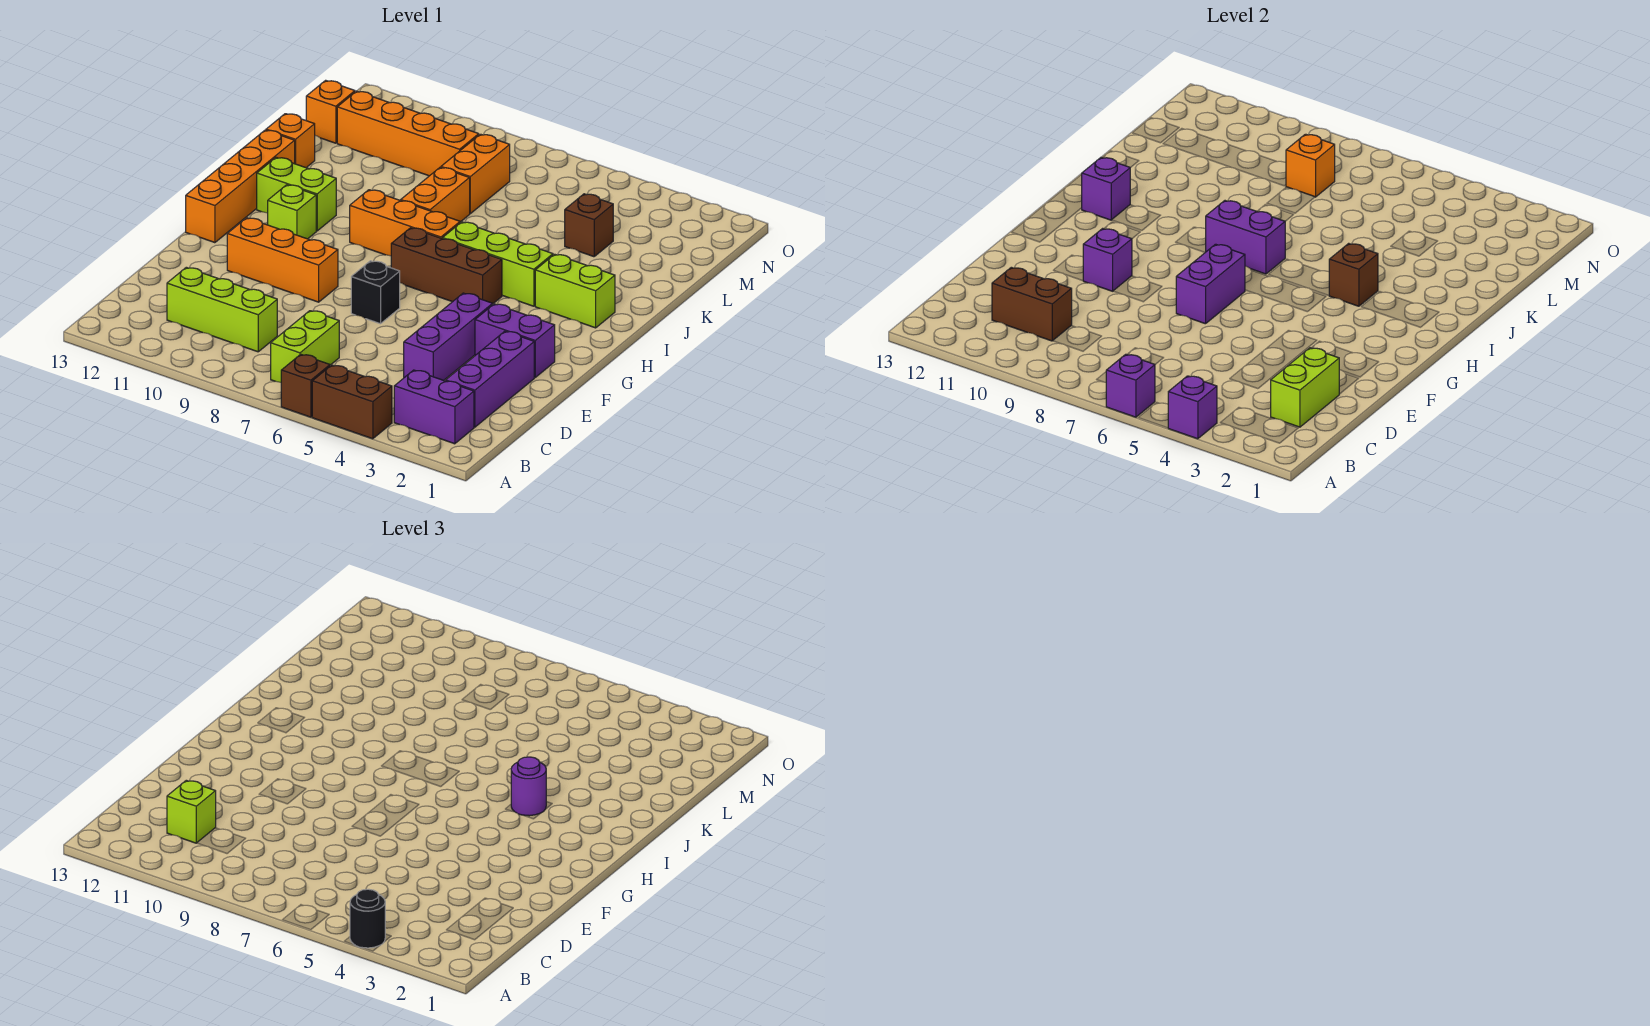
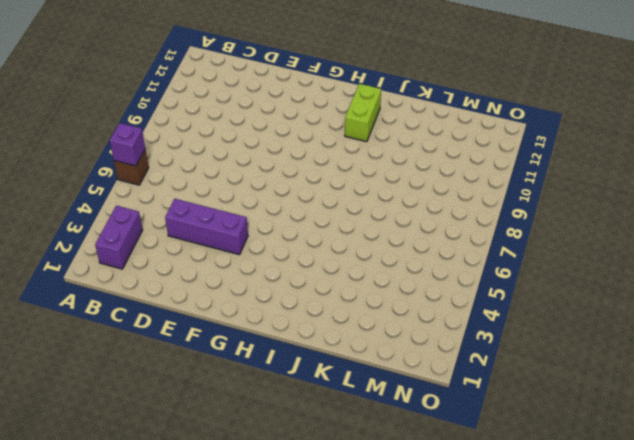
none -> brown 1x2 brick [312,365,392,439]
none -> lime 1x2 brick [271,311,339,382]
none -> purple 1x3 brick [446,331,534,427]
none -> lime 1x3 brick [167,267,277,352]

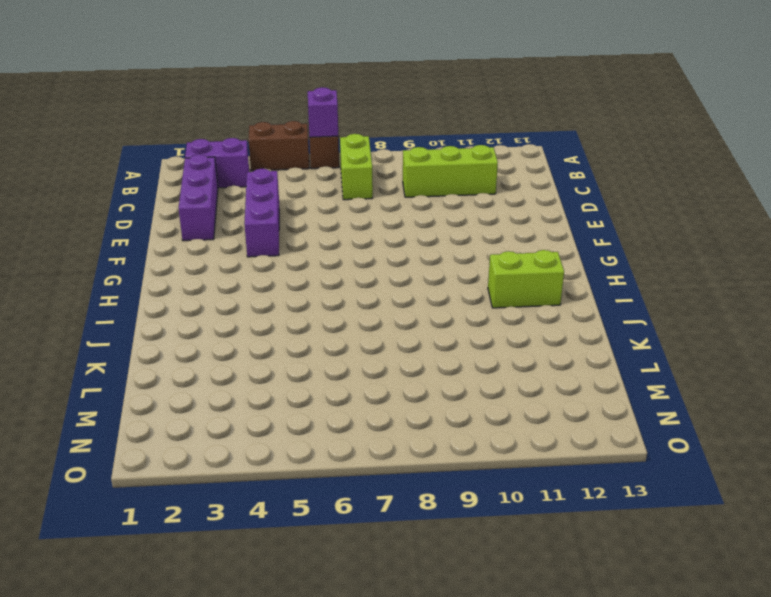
none -> purple 1x2 brick [475,304,555,377]
none -> black 1x1 brick [351,261,400,324]
none -> orange 1x3 brick [227,218,338,302]
none -> orange 1x4 brick [186,130,295,243]

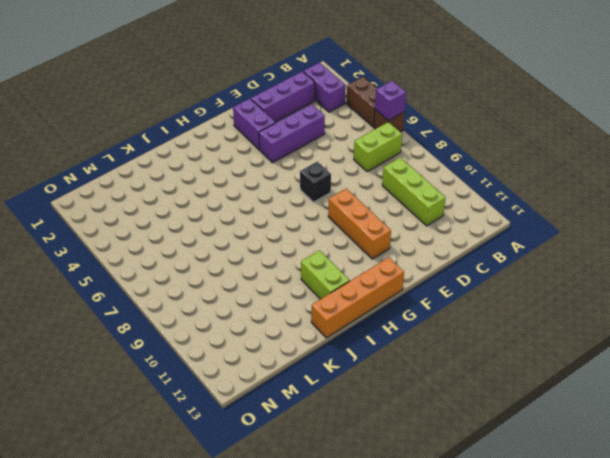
none -> brown 1x3 brick [391,228,502,304]
none -> lime 1x1 brick [268,185,316,239]
none -> lime 1x2 brick [535,254,615,328]
none -> lime 1x3 brick [443,222,553,306]

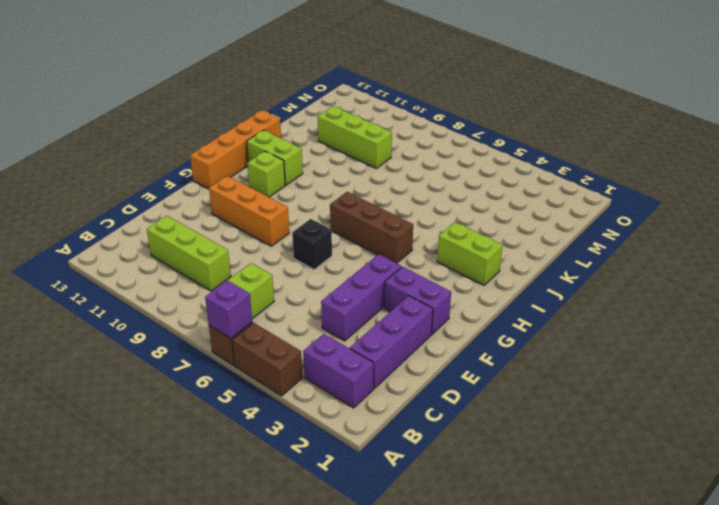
lime 1x3 brick [318,106,392,168] -> lime 1x3 brick moved to [443,222,553,306]
none -> orange 1x3 brick [350,190,460,256]
none -> orange 1x2 brick [401,167,470,222]
none -> orange 1x1 brick [266,114,315,168]
none -> brown 1x1 brick [565,194,613,257]

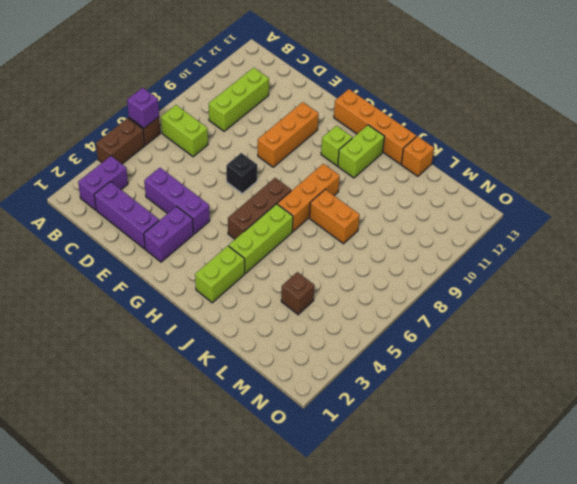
none -> orange 1x2 brick [441,134,510,213]
none -> orange 1x4 brick [337,91,479,176]
none -> orange 1x1 brick [306,80,355,143]
none -> purple 1x1 brick [1168,376,1217,439]

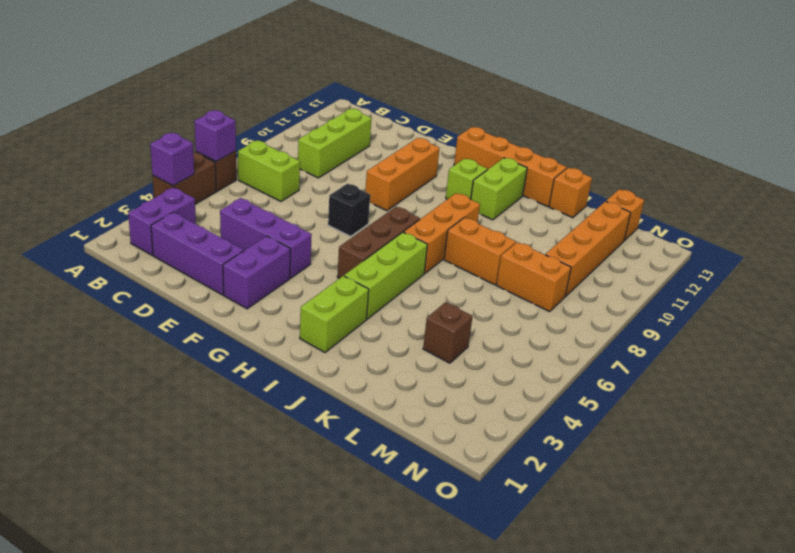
none -> lime 1x2 brick [1271,348,1339,427]
none -> brown 1x2 brick [992,267,1072,341]
none -> purple 1x2 brick [1176,244,1245,324]
none -> purple 1x1 brick [1083,229,1132,291]

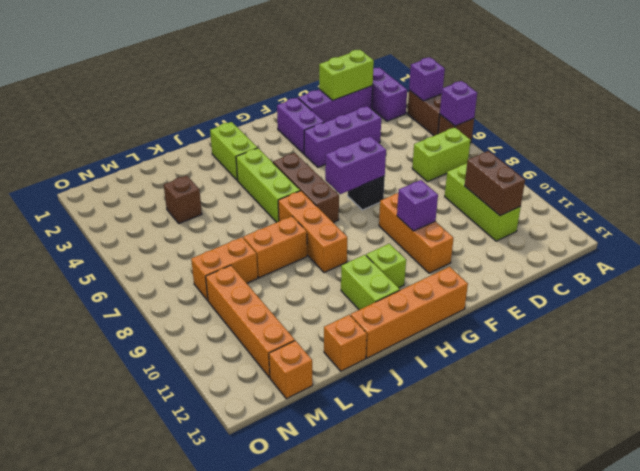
none -> brown 1x1 brick [1329,243,1378,306]
none -> purple 1x2 brick [1206,201,1285,274]
none -> purple 1x1 brick [1082,157,1130,220]
none -> orange 1x1 brick [1286,134,1335,197]

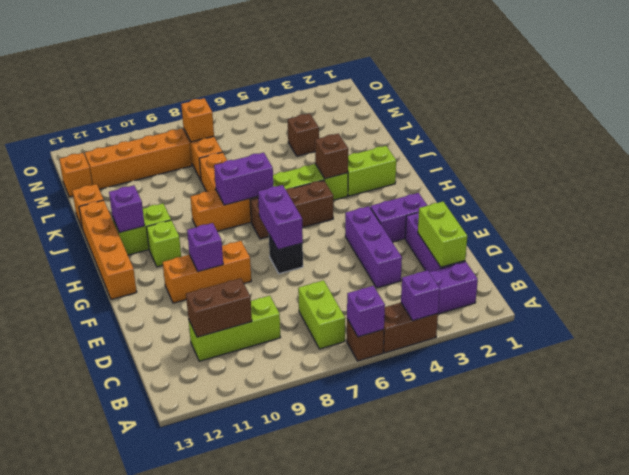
none -> black 1x1 round brick [350,889,385,948]
none -> lime 1x1 brick [167,780,216,843]
none -> purple 1x1 round brick [511,757,546,816]

